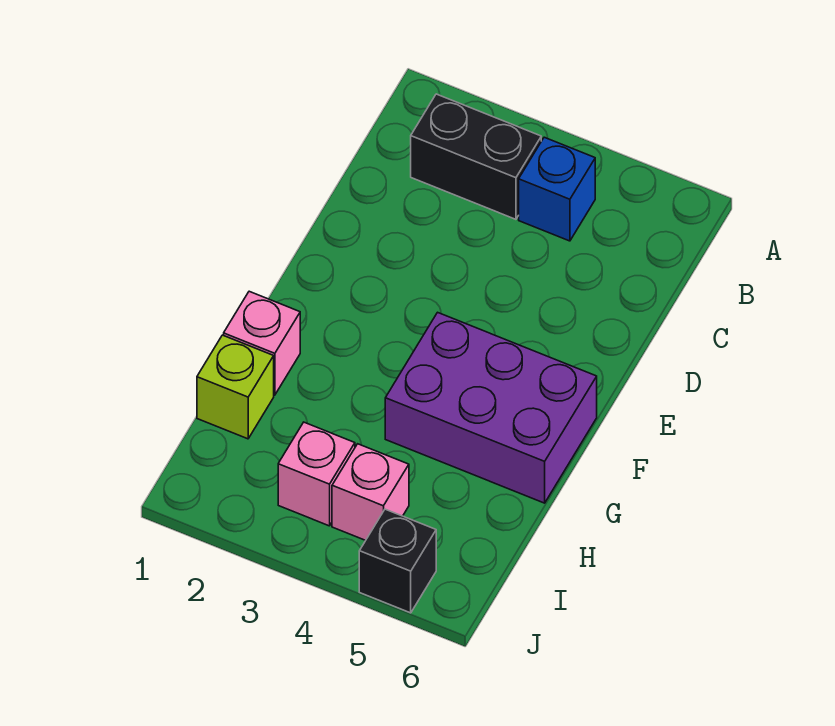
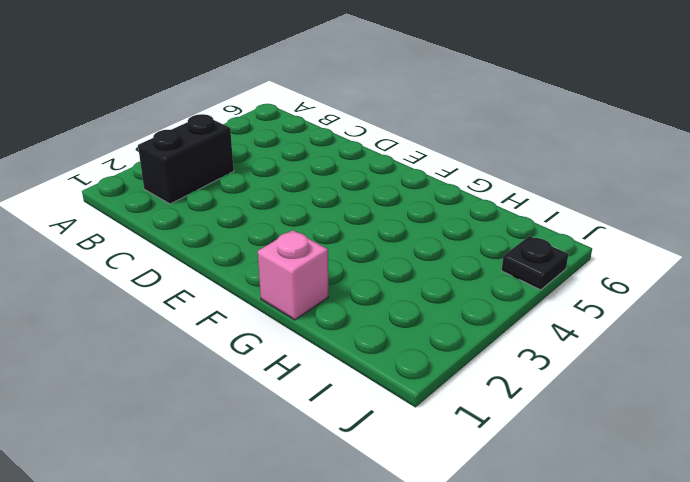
black 1x1 plate [502,236,568,290] -> black 1x1 brick [359,509,436,613]
none -> blue 1x1 brick [519,137,595,241]
none -> purple 2x3 brick [385,312,597,503]

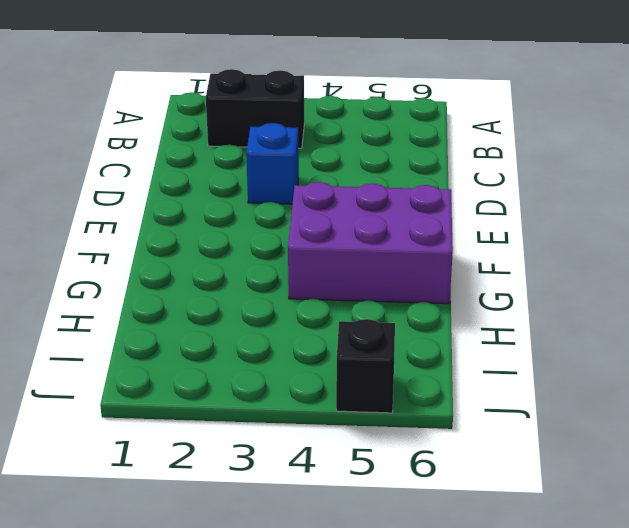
blue 1x1 brick [246,123,299,204] -> blue 1x1 brick moved to [519,137,595,241]
none -> pink 1x1 brick [224,291,300,395]
none -> lime 1x1 brick [197,335,274,439]

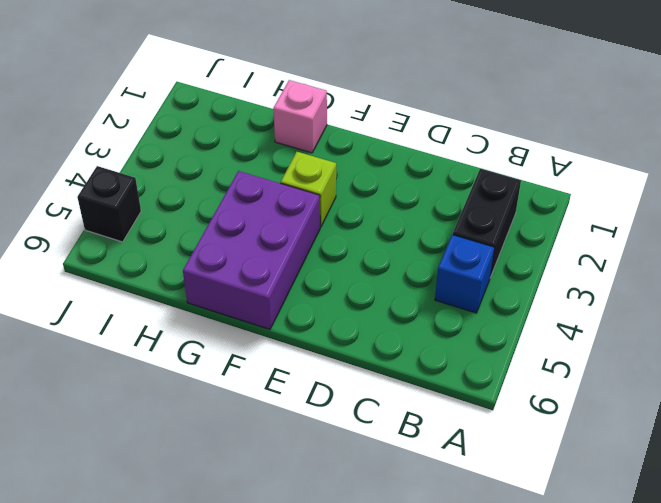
lime 1x1 brick [281,152,336,227] -> lime 1x1 brick moved to [197,335,274,439]
none -> pink 1x1 brick [278,422,355,526]
none -> pink 1x1 brick [332,444,409,540]

